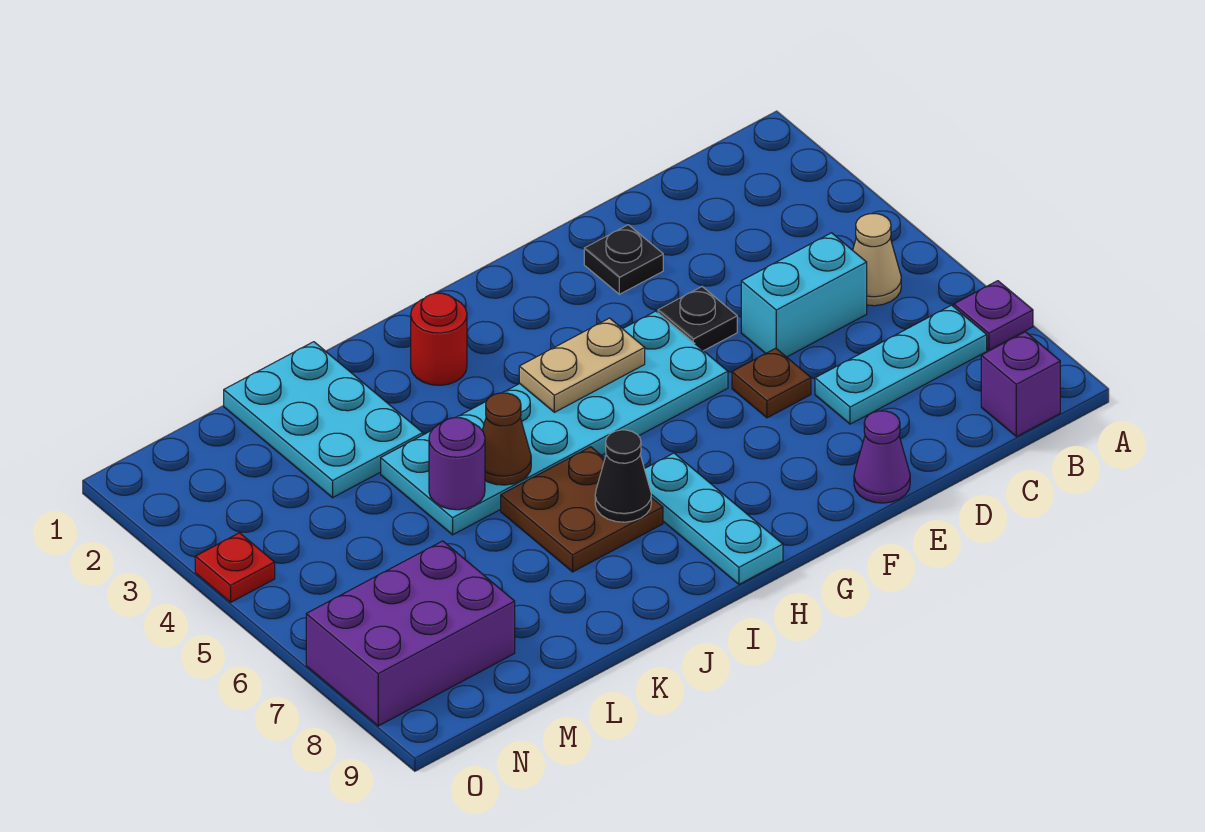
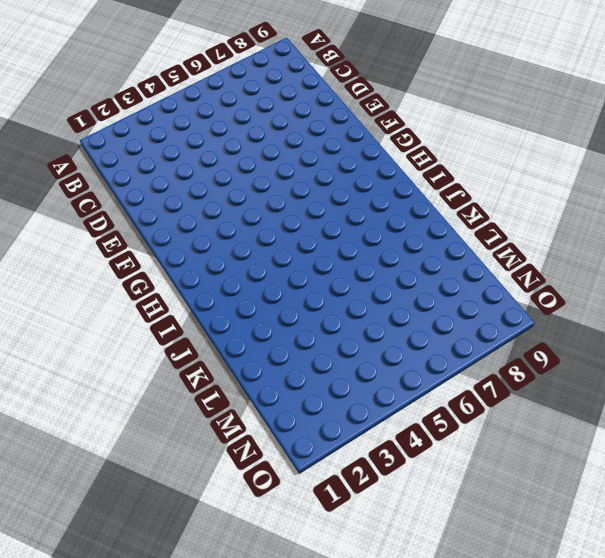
none -> purple 1x1 plate [954,281,1033,350]
none -> tan 1x1 cone [853,214,901,306]
none -> cyan 1x3 plate [815,305,987,424]

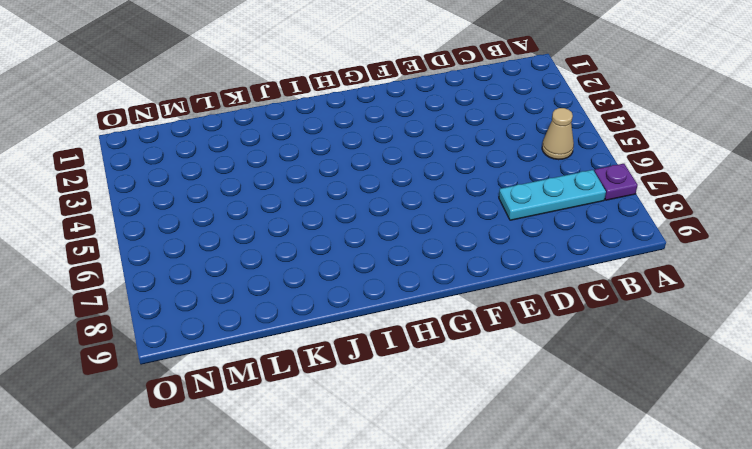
none -> purple 1x1 brick [981,332,1060,437]
none -> cyan 1x2 brick [741,233,867,357]
none -> black 1x1 plate [584,225,663,294]

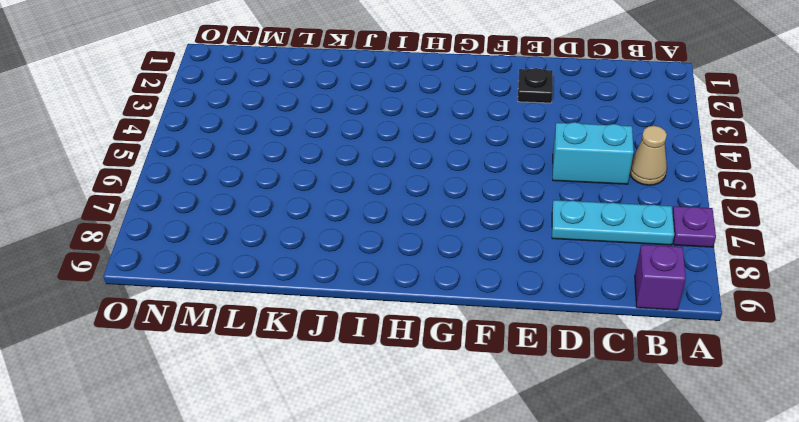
none -> black 1x1 plate [658,287,737,351]
none -> brown 1x1 plate [732,348,811,418]
none -> purple 1x1 cone [854,411,910,503]

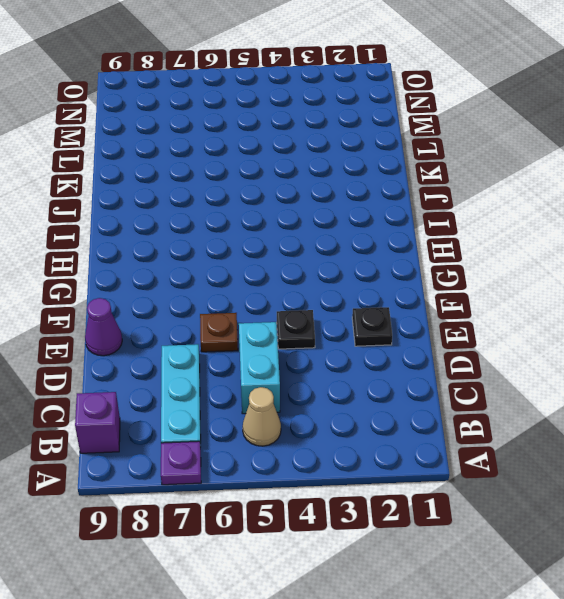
none -> cyan 2x6 plate [381,311,728,535]
none -> cyan 1x3 plate [645,453,783,584]
none -> red 1x1 round brick [411,293,467,385]

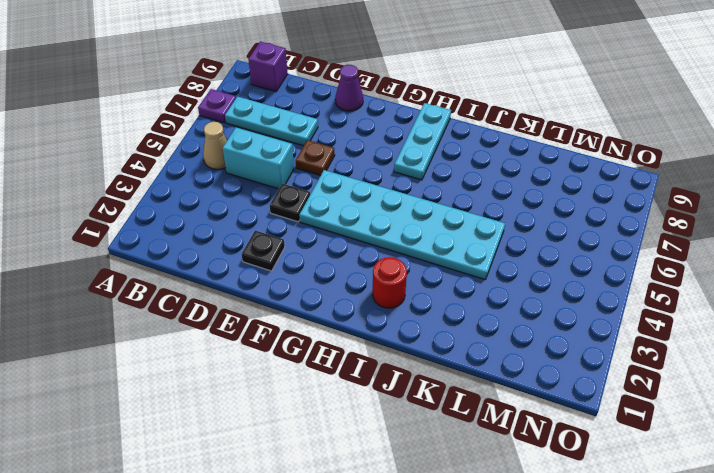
none -> brown 2x2 plate [501,447,663,572]
none -> cyan 2x3 plate [224,342,423,498]
none -> purple 2x3 brick [306,541,515,726]

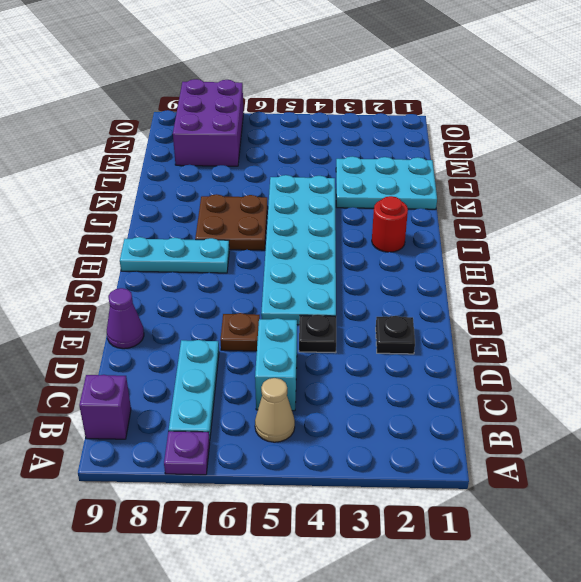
none -> red 1x1 plate [195,533,275,602]
none -> tan 1x2 plate [519,318,645,412]
none -> black 1x1 cone [595,430,651,522]

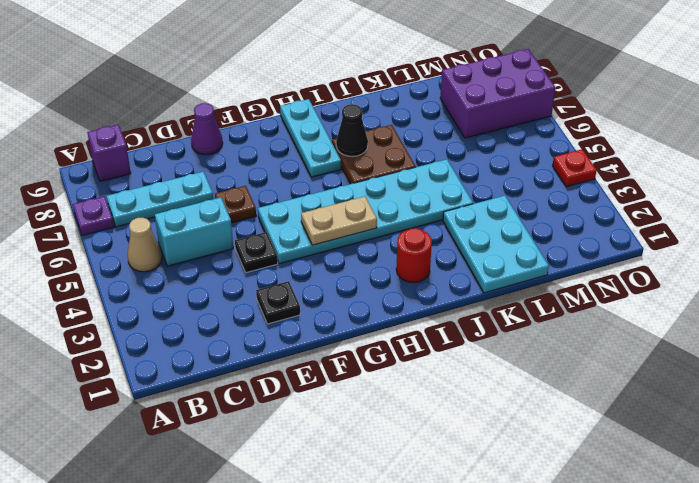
none -> brown 1x1 cone [482,393,531,485]
none -> purple 1x1 round brick [429,418,485,510]

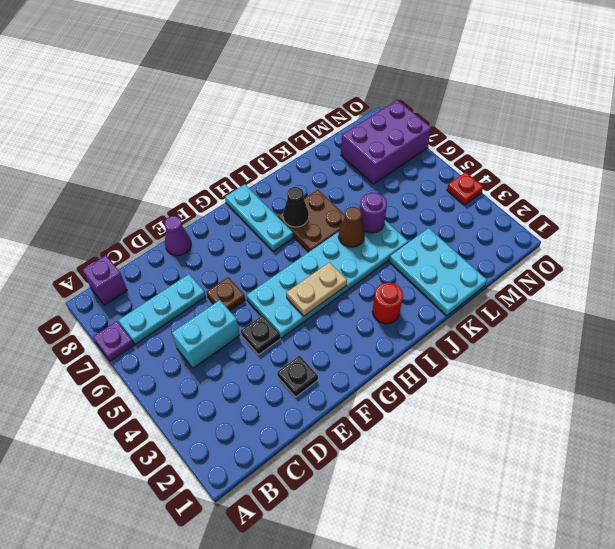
none -> tan 1x1 cone [853,214,901,306]

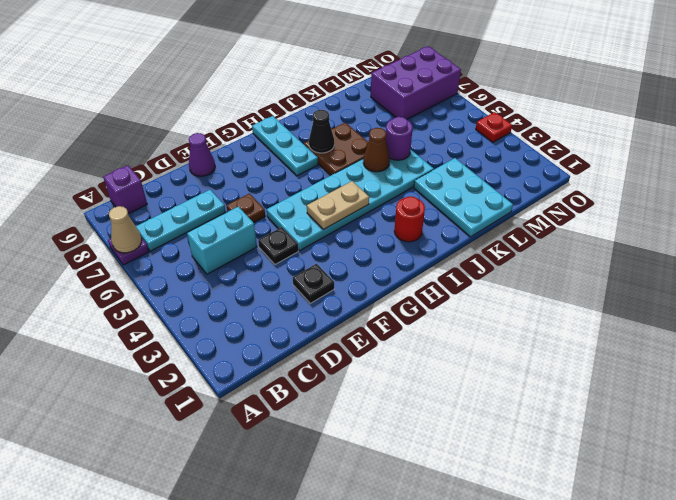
tan 1x1 cone [109,206,142,253] -> tan 1x1 cone moved to [853,214,901,306]

